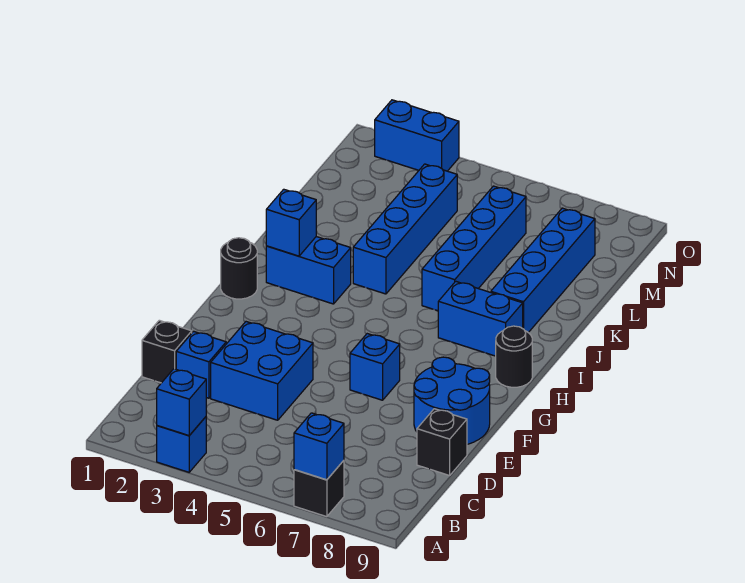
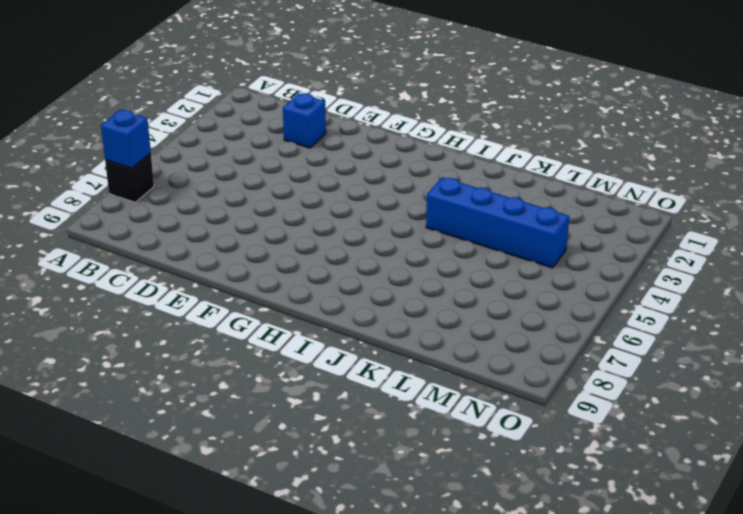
none -> blue 1x1 brick [157,417,206,472]
none -> black 1x1 brick [142,320,192,383]
none -> blue 2x2 brick [211,322,313,420]

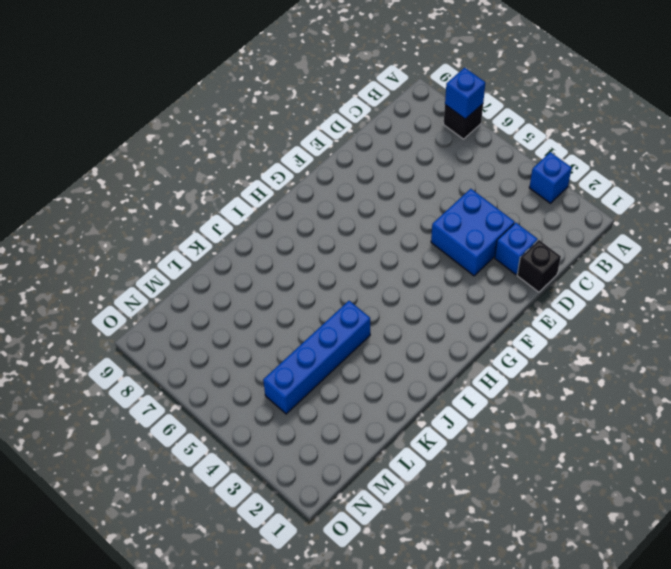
none -> black 1x1 brick [417,409,467,475]
none -> blue 2x2 round brick [414,357,490,444]
none -> blue 1x1 brick [350,334,400,400]

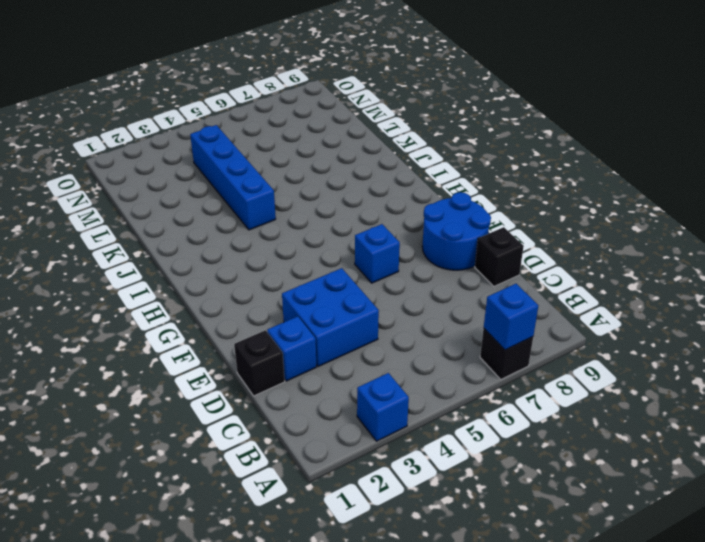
none -> black 1x1 round brick [221,238,257,299]
none -> black 1x1 round brick [496,326,532,387]
none -> blue 1x2 brick [266,237,351,304]

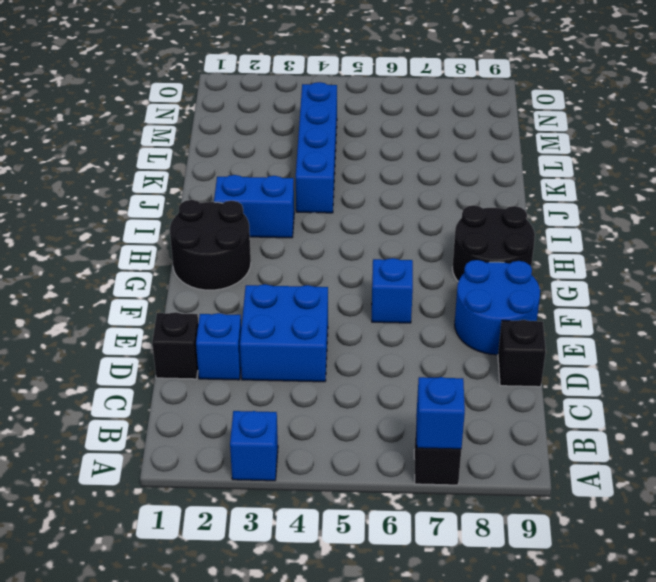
black 2x2 round brick [170,200,251,290] -> black 1x1 round brick [221,238,257,299]
black 2x2 round brick [452,205,535,282] -> black 1x1 round brick [496,326,532,387]
none -> blue 1x2 brick [438,281,523,356]
none -> blue 1x4 brick [422,186,526,311]
none -> blue 1x4 brick [491,208,595,333]

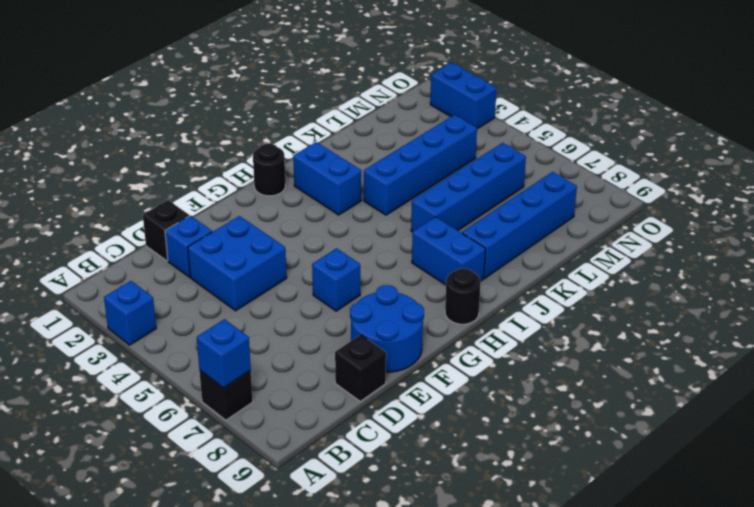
none -> blue 1x1 brick [157,369,206,435]
none -> blue 1x1 brick [266,189,316,256]

